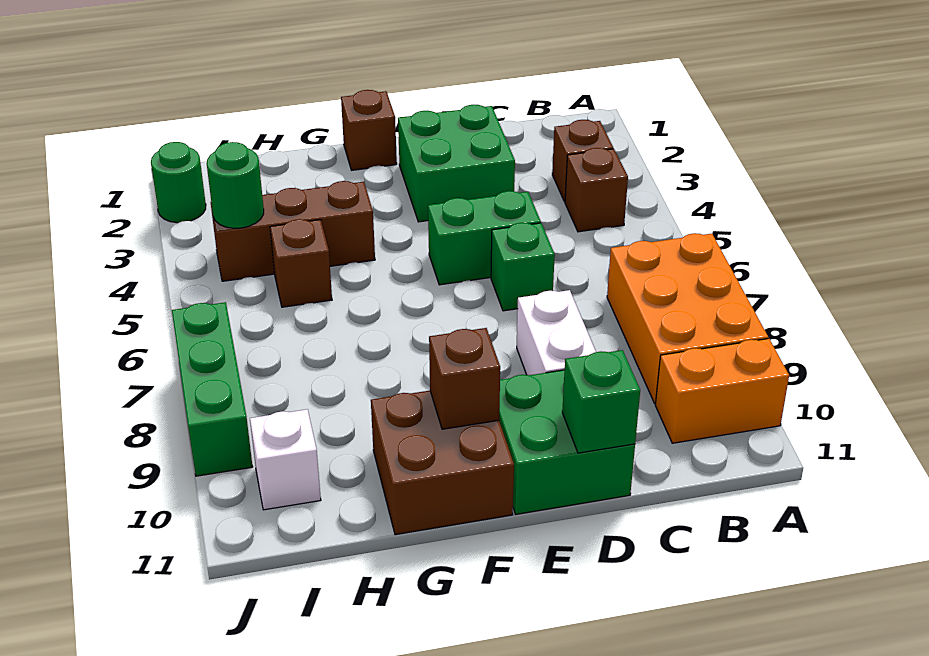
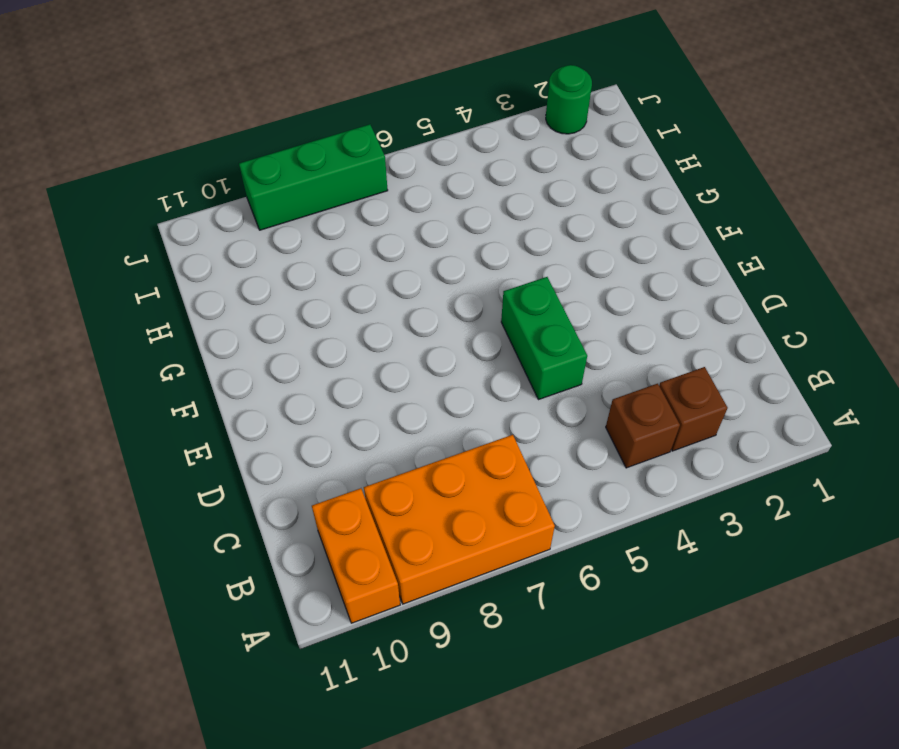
none -> green 2x2 brick [398,105,515,222]
none -> green 1x1 brick [491,223,555,311]
none -> white 1x2 brick [517,290,596,375]

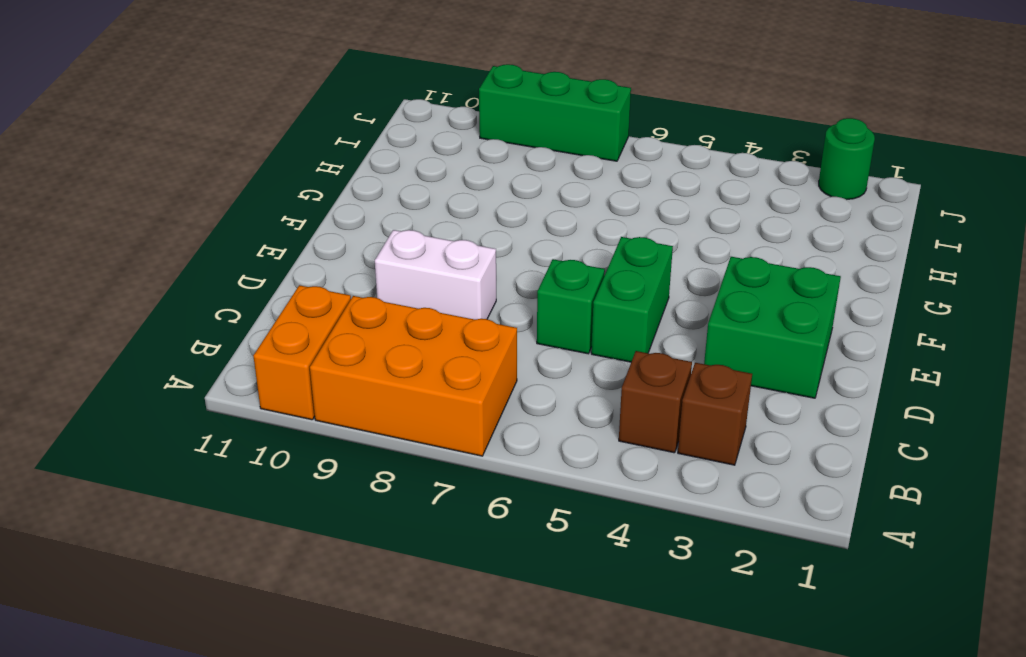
none -> green 2x2 brick [499,370,635,514]
none -> brown 1x1 brick [341,90,397,170]
none -> brown 2x2 brick [371,391,514,535]

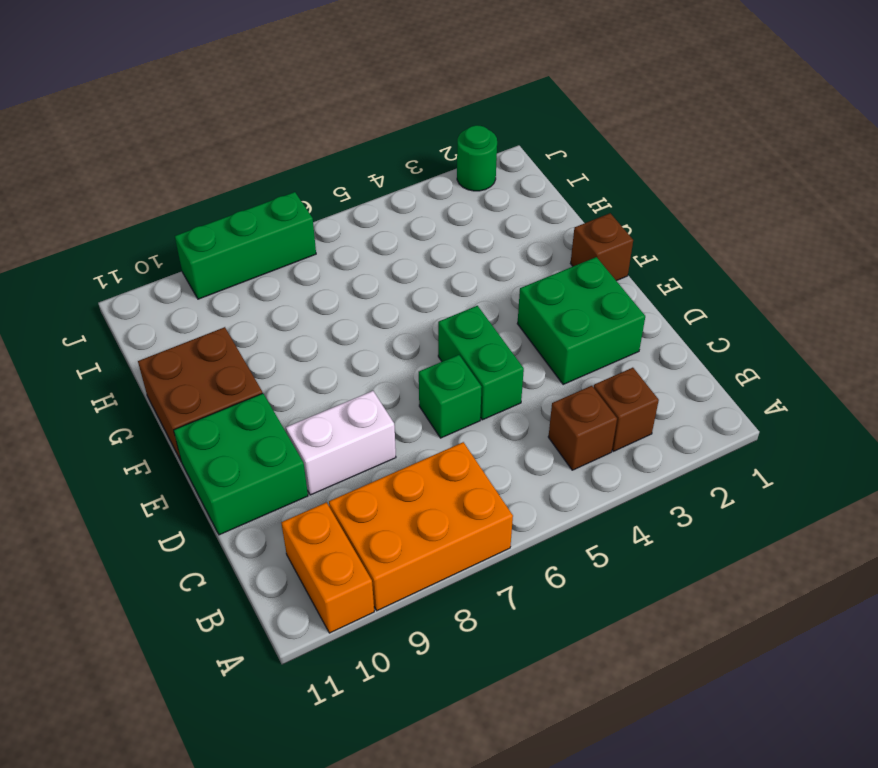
none -> brown 1x3 brick [211,181,375,281]
none -> brown 1x1 brick [270,219,332,307]
none -> white 1x1 brick [250,409,321,510]

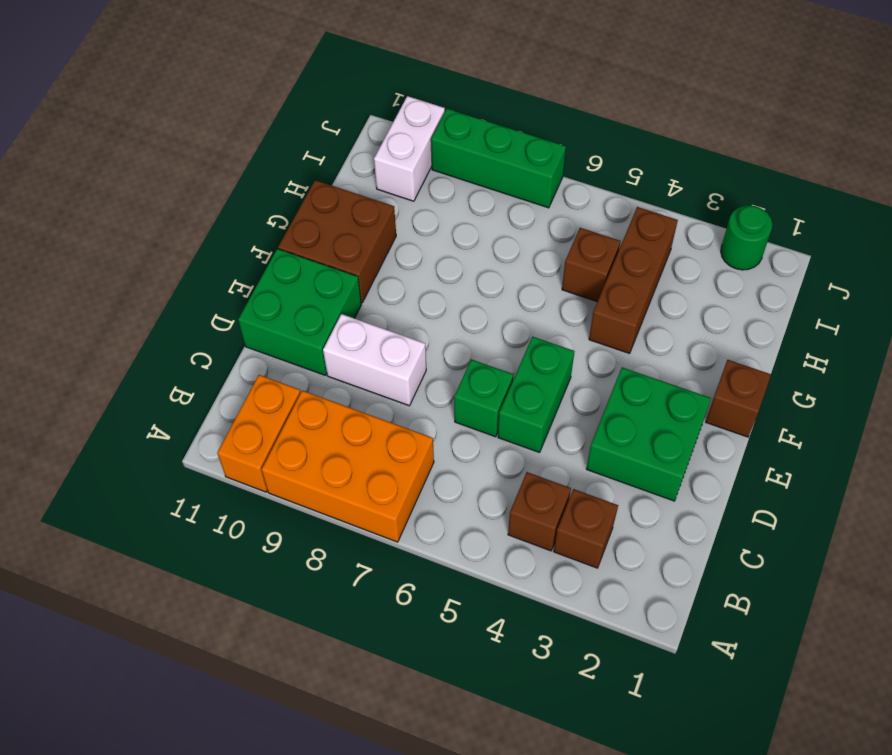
white 1x2 brick [374,96,445,201] -> white 1x1 brick [250,409,321,510]
none -> green 1x1 brick [562,350,640,453]
none -> brown 1x1 brick [429,328,500,429]
none -> green 1x1 round brick [207,142,264,228]

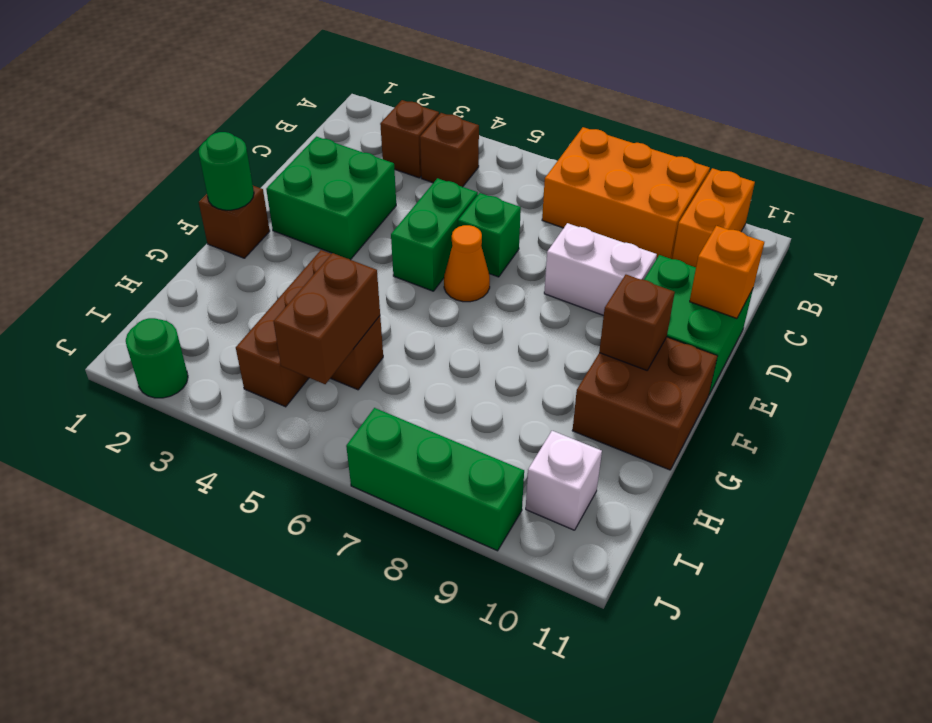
orange 1x1 brick [690,226,764,318] -> green 1x1 brick [562,350,640,453]
orange 1x1 cone [444,225,490,302] -> none
green 1x1 round brick [199,132,254,210] -> green 1x1 round brick moved to [207,142,264,228]
brown 1x2 brick [274,253,380,384] -> none

